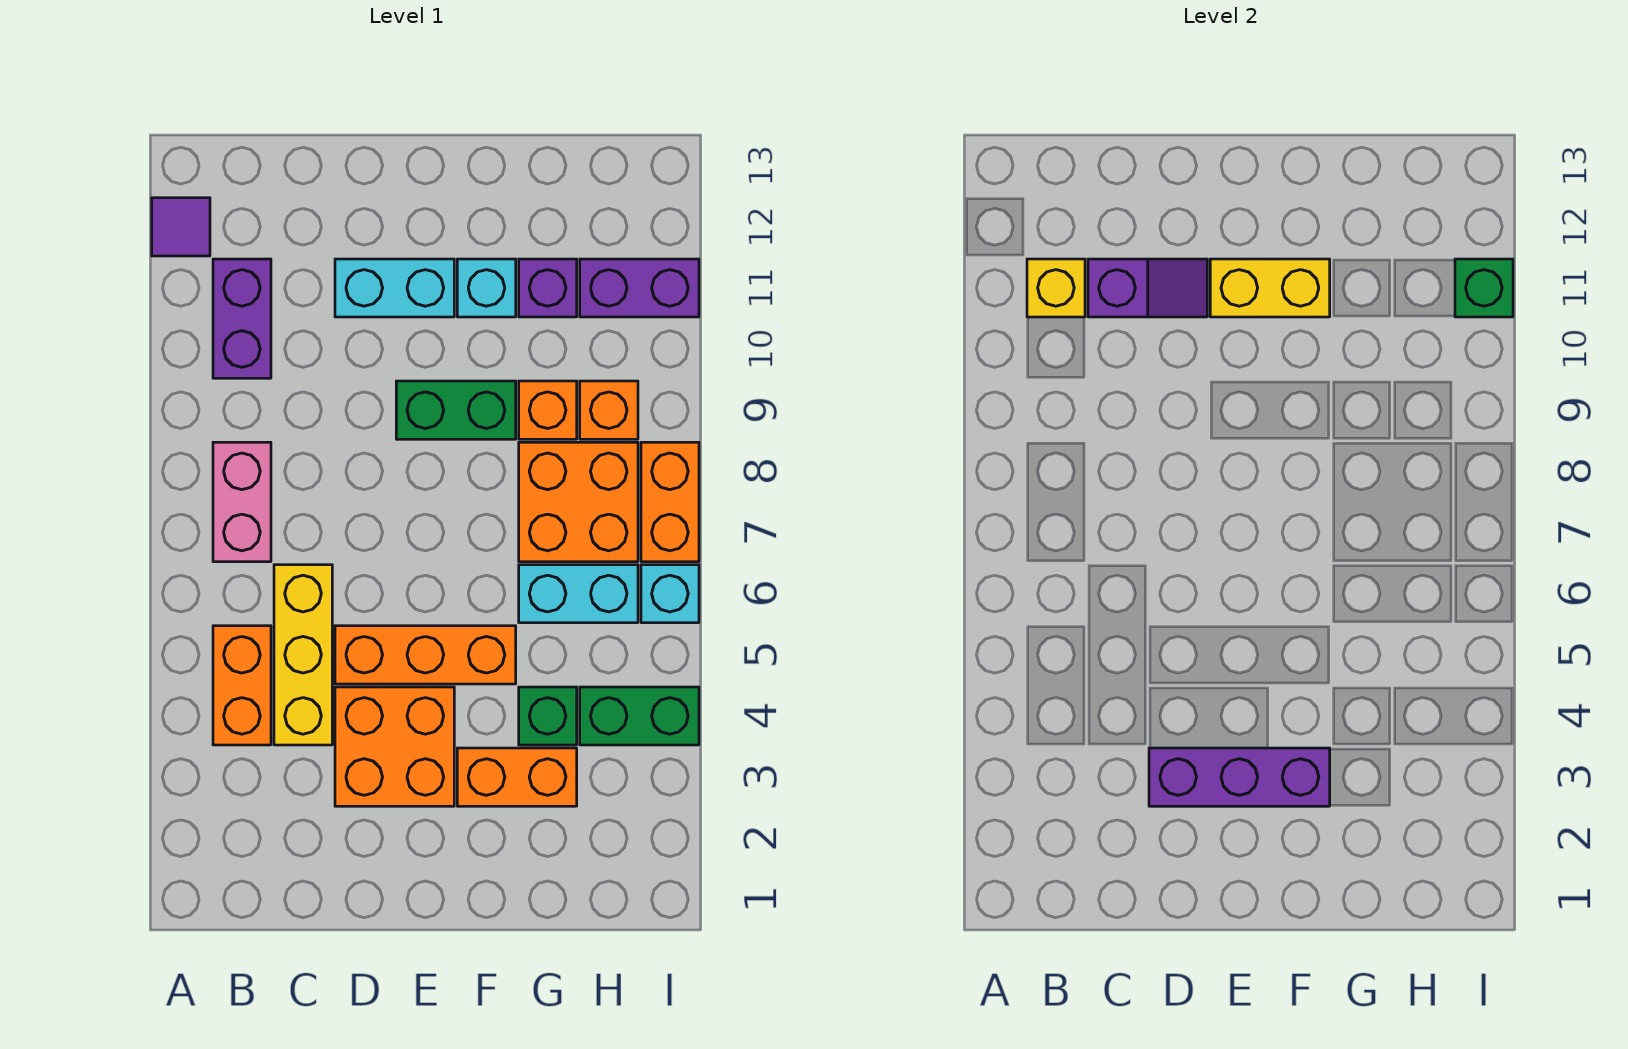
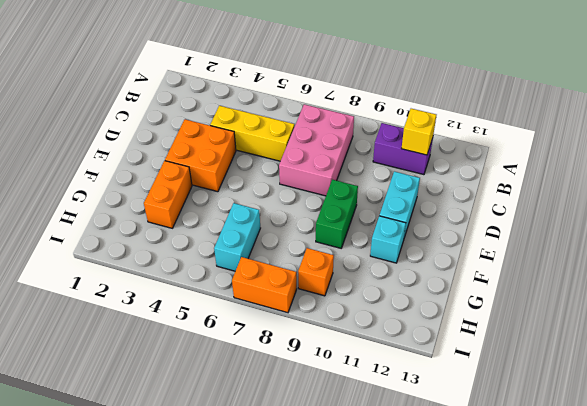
pink 2x3 brick [279,104,354,196] -> pink 1x2 brick [213,442,271,562]
none -> purple 1x1 tile [152,198,210,256]
none -> orange 1x2 brick [213,626,271,745]
none -> orange 1x3 brick [335,626,516,684]

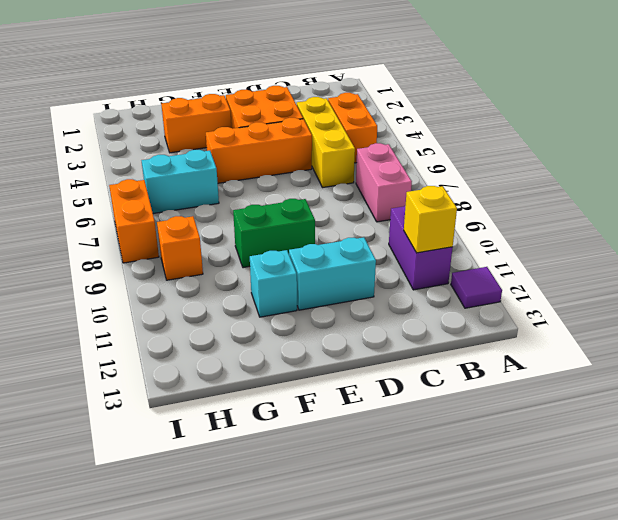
none -> green 1x1 brick [519,687,577,745]
none -> orange 2x2 brick [519,442,638,562]
none -> orange 1x1 brick [519,381,577,439]

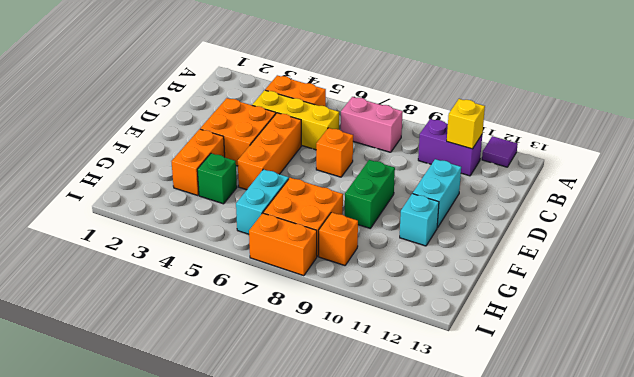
orange 1x1 brick [316,128,353,177] -> orange 1x1 brick moved to [519,381,577,439]
none -> purple 1x1 brick [519,259,577,317]
none -> green 1x2 brick [580,687,699,745]
none -> purple 1x2 brick [580,259,699,317]

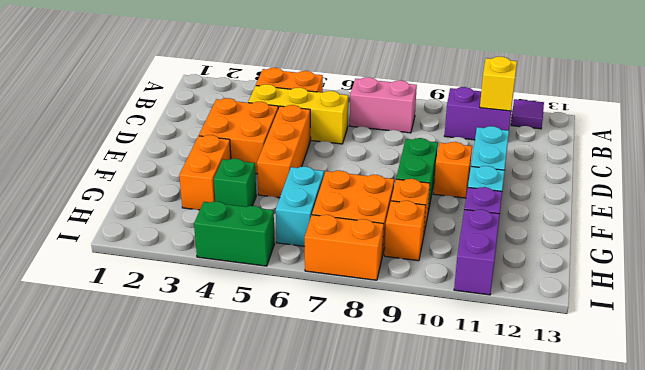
orange 1x1 brick [434,142,472,198] -> none
green 1x2 brick [194,201,275,266] -> green 1x2 brick turned to [580,687,699,745]
none -> cyan 1x1 brick [641,565,699,623]
none -> purple 1x2 slope [1088,259,1207,317]
none -> purple 1x3 brick [1149,748,1330,806]

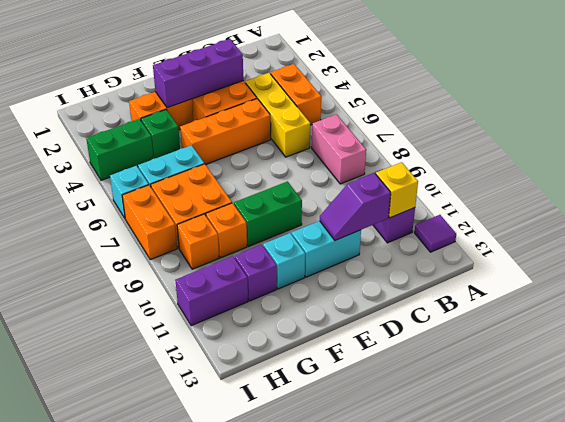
none -> yellow 1x2 brick [1210,259,1330,317]
none -> green 1x1 brick [1455,259,1513,317]

